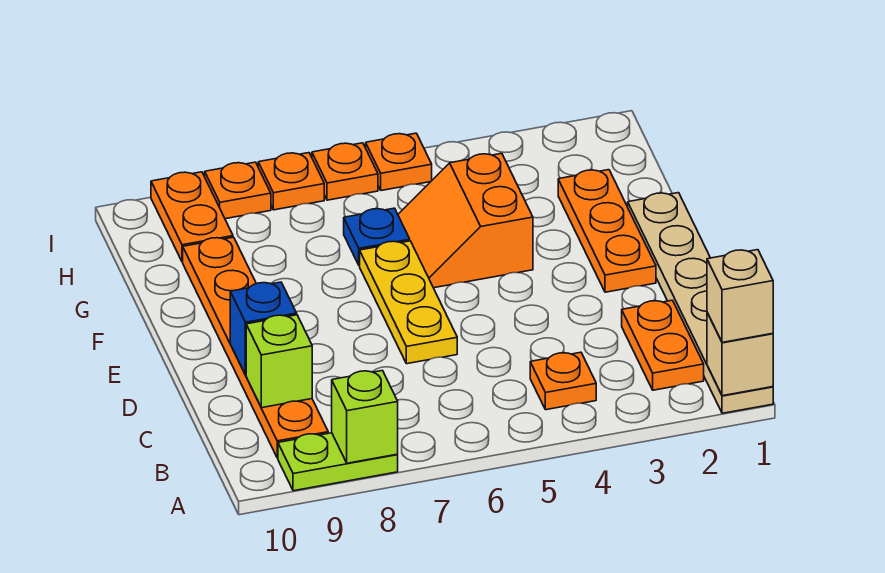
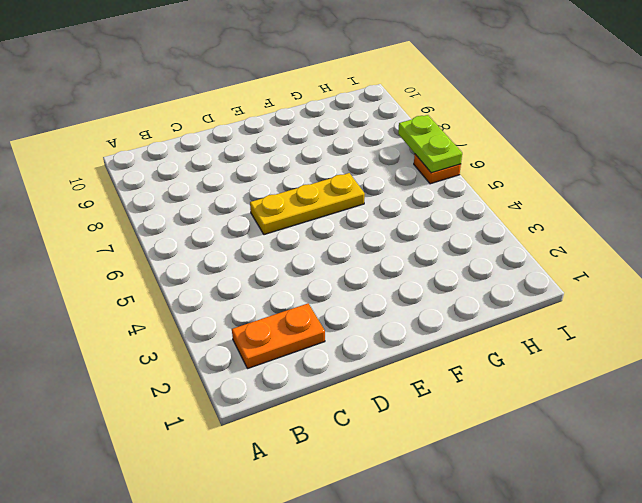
lime 1x2 plate [398,115,462,173] -> lime 1x2 plate moved to [278,433,398,491]
none -> tan 1x6 plate [628,193,773,413]
none -> orange 1x1 plate [530,352,596,410]
none -> orange 1x6 plate [183,237,328,458]

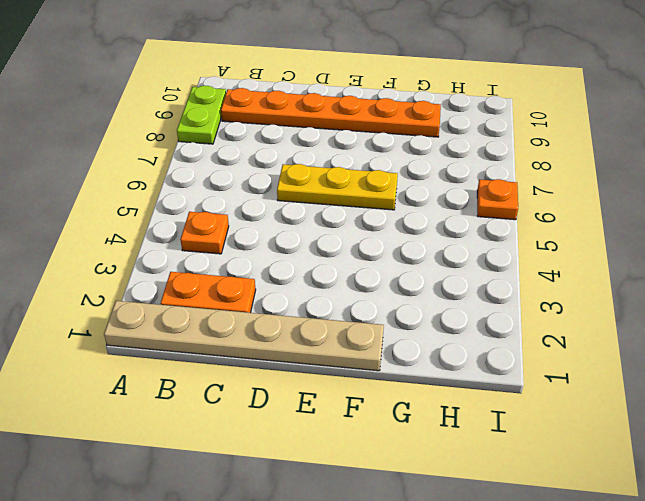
none -> orange 1x3 plate [558,170,656,292]
none -> orange 2x2 slope [398,153,533,288]
none -> blue 1x1 plate [344,208,410,266]

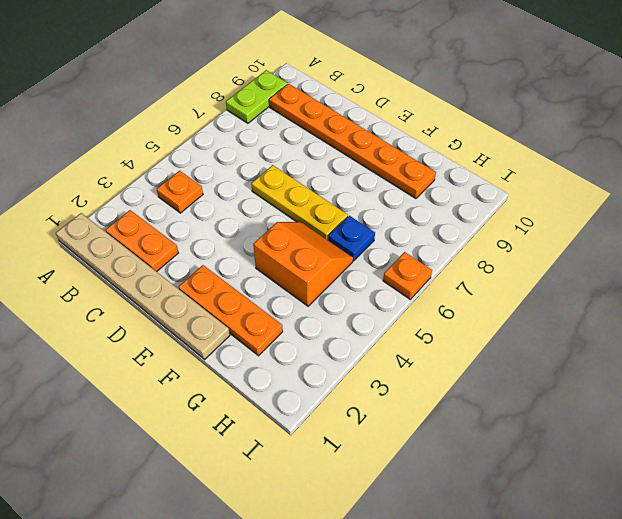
none -> orange 1x2 plate [151,172,233,262]
none -> orange 1x1 plate [366,133,432,191]
none -> orange 1x1 plate [258,153,324,210]

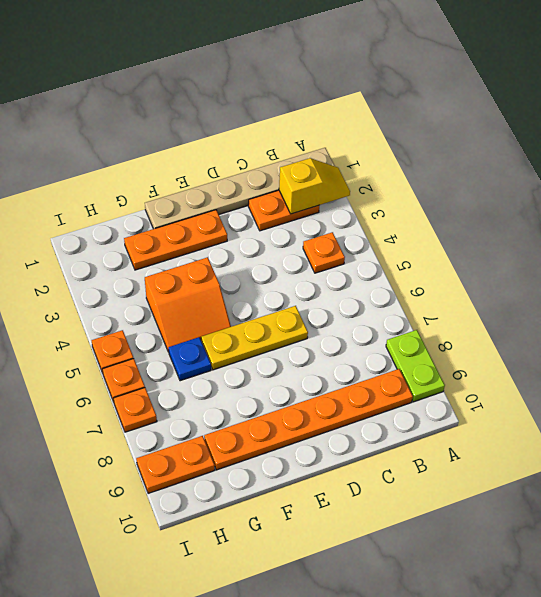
yellow 1x2 slope [279,158,350,214] -> none
none -> orange 1x1 plate [205,162,271,219]
none -> tan 1x1 brick [707,313,773,396]
none -> lime 1x1 brick [332,371,398,463]

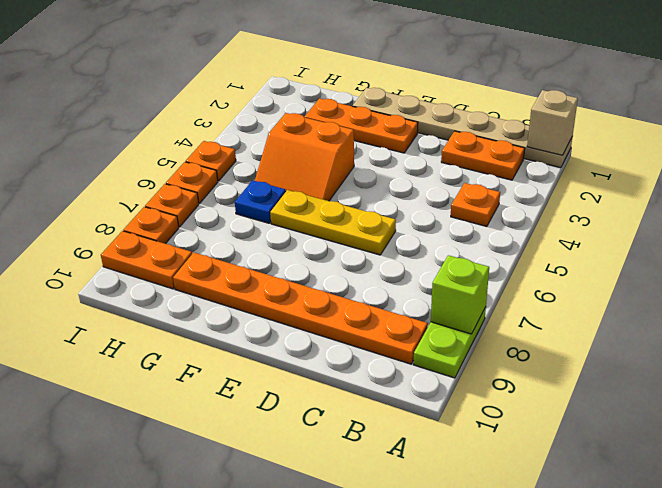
none -> lime 1x1 brick [246,315,312,408]
none -> blue 1x1 brick [230,282,297,375]
none -> tan 1x1 brick [707,250,773,342]

